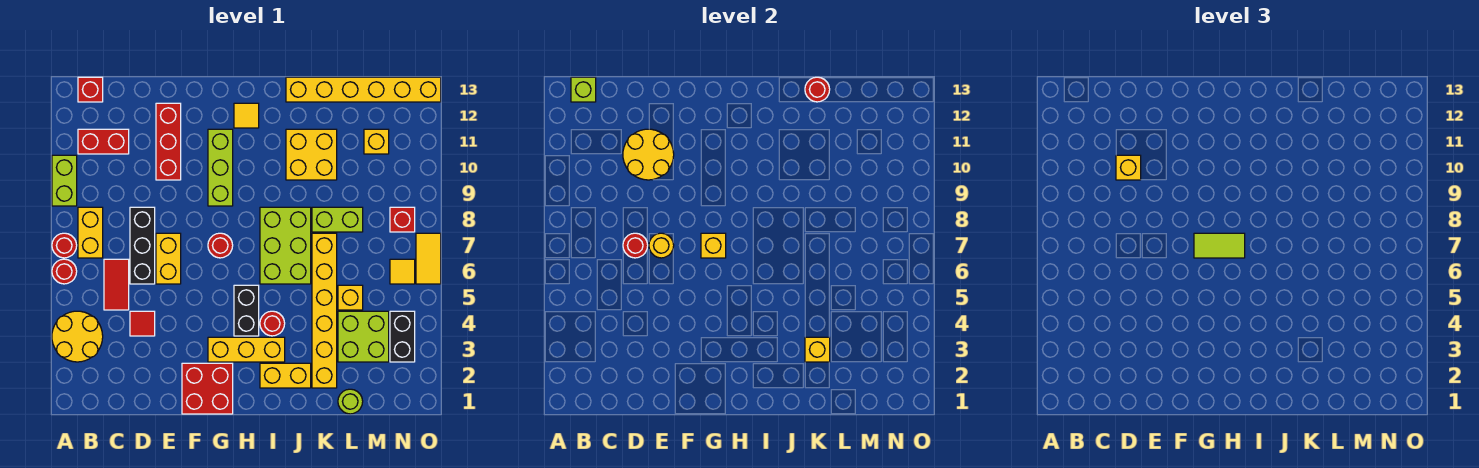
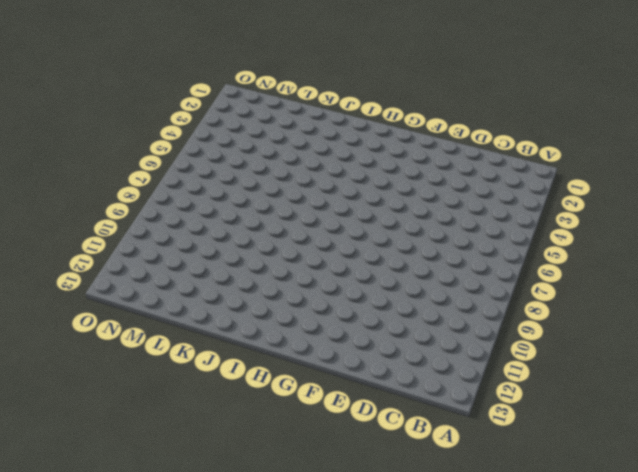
none -> yellow 2x2 round brick [52,311,103,362]
none -> red 1x1 round brick [52,259,77,284]
none -> red 1x1 round brick [52,233,77,258]
none -> lime 1x2 brick [52,155,77,206]

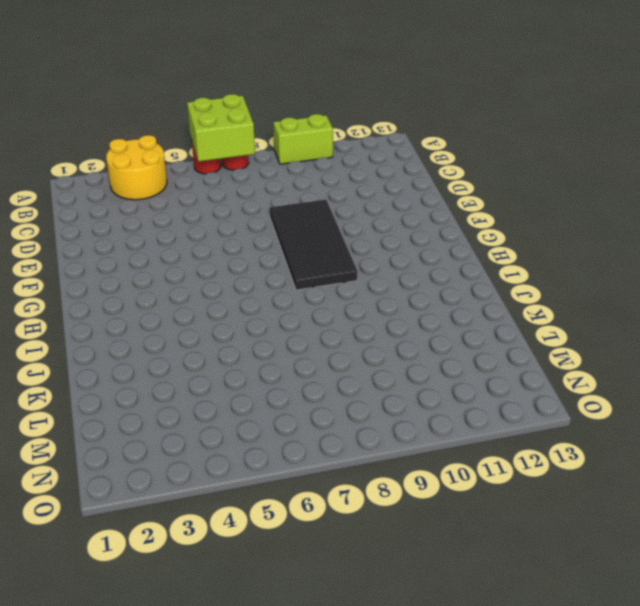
lime 2x2 brick [187,94,255,162] -> lime 2x2 brick moved to [338,311,389,362]
black 2x4 tile [269,199,358,290] -> lime 1x3 brick [208,129,233,206]
none -> yellow 1x2 brick [78,207,103,258]
none -> red 1x2 brick [78,129,129,154]
none -> red 1x1 brick [78,77,103,102]
none -> red 1x2 tile [104,259,129,310]

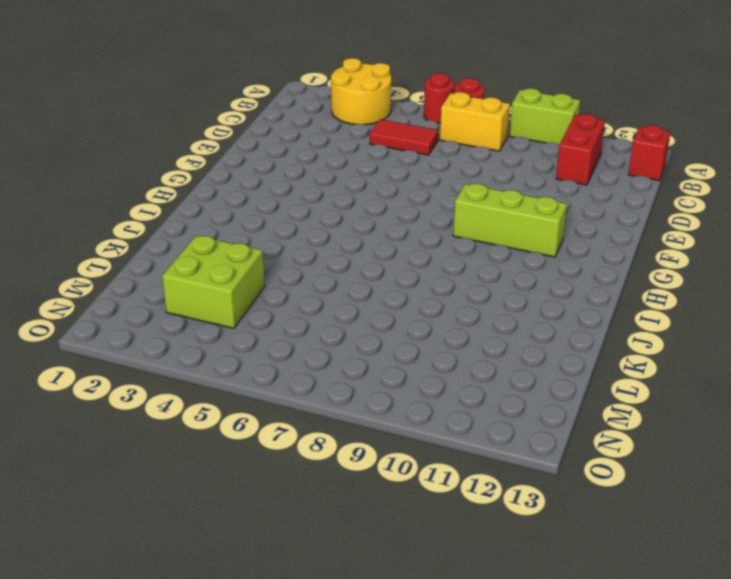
none -> red 1x1 tile [130,311,155,336]
none -> black 1x3 brick [130,207,155,284]
none -> yellow 1x2 brick [156,233,181,284]
none -> red 1x3 brick [156,103,181,180]

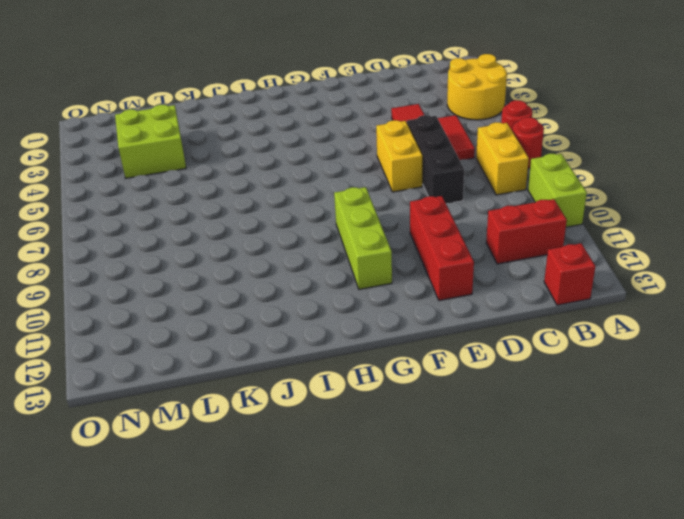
none -> red 2x2 brick [182,363,233,414]
none -> yellow 1x3 brick [208,337,285,362]
none -> red 1x1 round brick [208,233,233,258]
none -> black 1x2 brick [234,285,259,336]

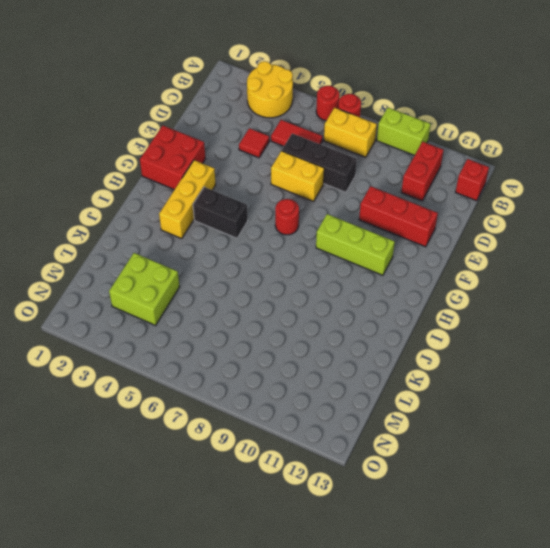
none -> yellow 1x1 tile [234,103,259,128]
none -> yellow 1x2 brick [260,363,311,388]
none -> red 1x1 round brick [260,311,285,336]
none -> lime 2x3 brick [260,207,311,284]

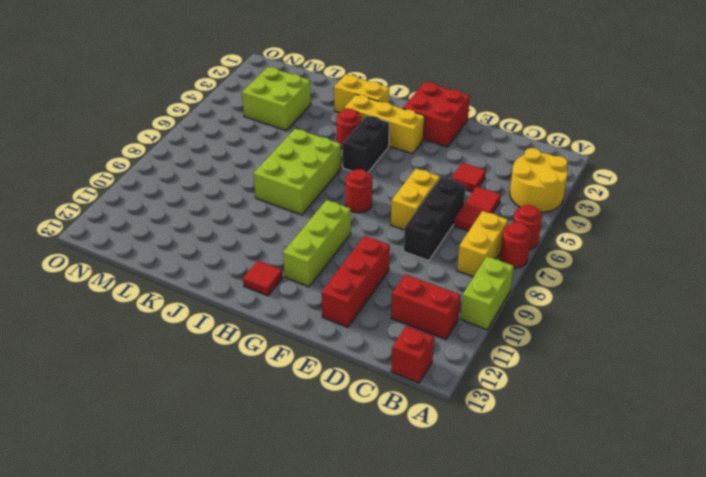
red 1x1 tile [243,261,283,296] -> yellow 1x1 tile [234,103,259,128]
none -> yellow 2x2 brick [286,129,337,180]
none -> yellow 1x6 brick [286,77,441,102]
none -> yellow 1x6 brick [312,233,337,388]
none -> lime 1x2 brick [312,207,363,232]

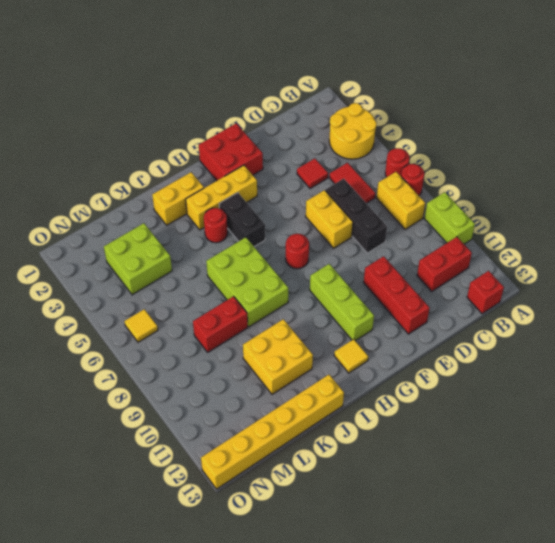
red 1x2 brick [193,296,248,352] -> lime 1x2 brick [312,207,363,232]
none -> yellow 1x6 brick [312,233,337,388]
none -> lime 1x1 round brick [338,389,363,414]
none -> yellow 1x1 brick [338,285,363,310]
none -> yellow 1x1 brick [364,129,389,154]

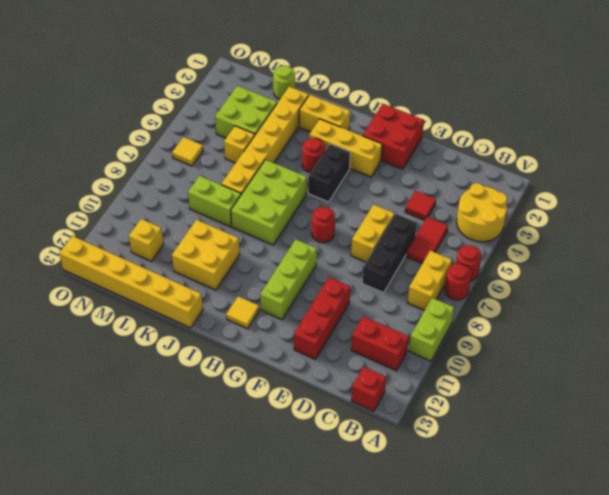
none -> black 1x2 brick [390,311,415,362]
none -> red 1x1 brick [390,207,415,232]
none -> yellow 1x2 tile [416,233,441,284]
none -> lime 1x1 brick [571,77,596,102]

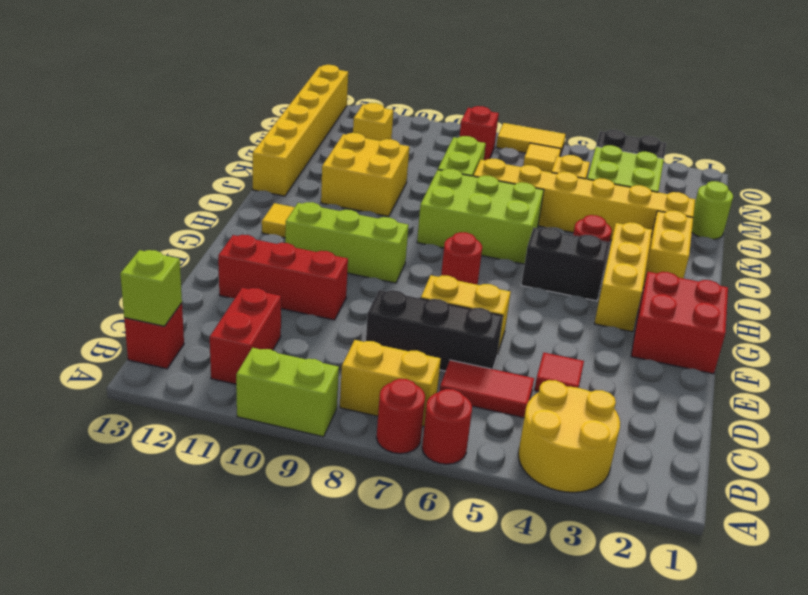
none -> red 1x1 round brick [623,233,648,258]
none -> yellow 2x2 round brick [623,129,674,180]
none -> yellow 1x1 round brick [649,233,674,258]
none -> yellow 1x1 brick [701,233,726,258]

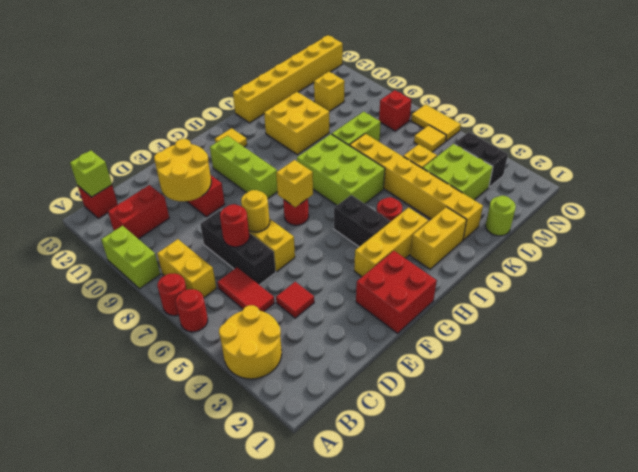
none -> yellow 1x1 brick [805,337,830,362]
none -> red 1x1 round brick [805,77,830,102]
none -> yellow 1x1 brick [1116,155,1141,180]
none -> lime 1x2 tile [1194,233,1245,258]

